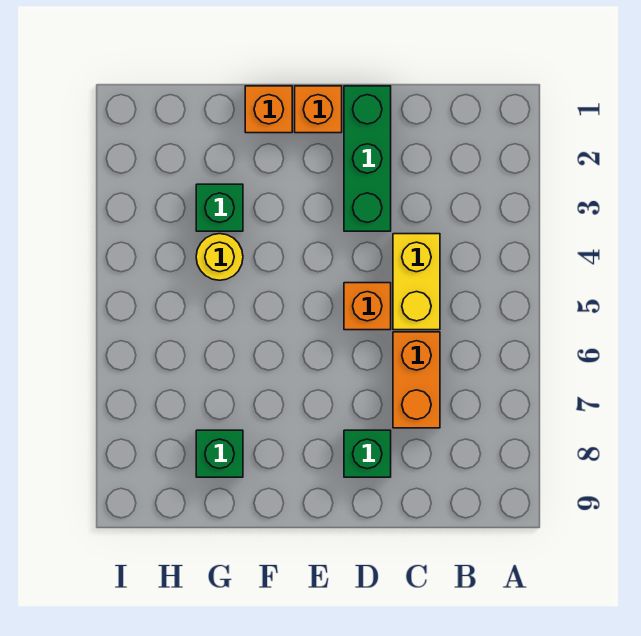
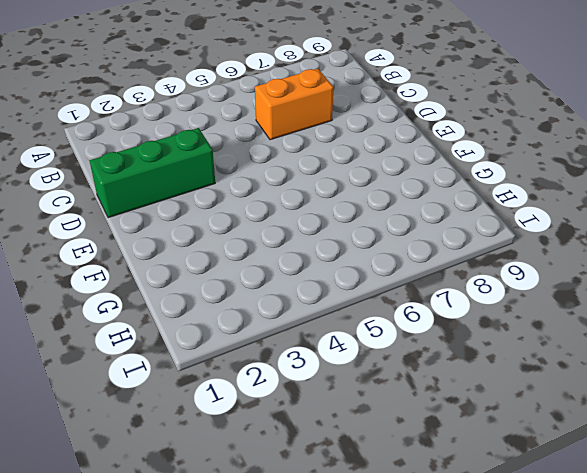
none -> yellow 1x2 brick [393,234,440,330]
none -> orange 1x1 brick [344,283,391,330]

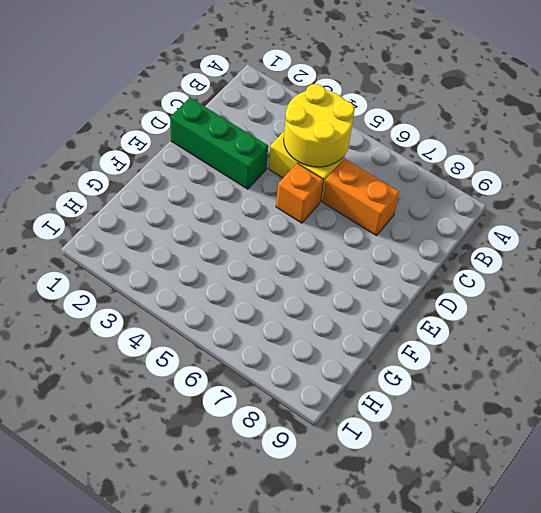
yellow 2x2 round brick [284,84,355,167] -> none
none -> green 1x1 brick [344,430,391,477]
none -> orange 1x1 brick [295,86,342,133]

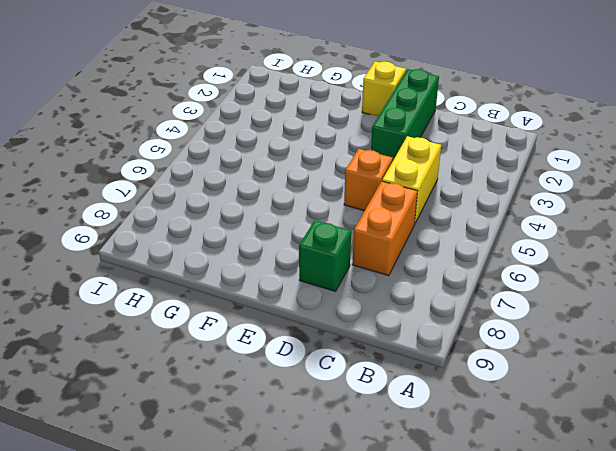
yellow 1x1 brick [362,62,406,116] -> orange 1x1 brick [295,86,342,133]
none -> orange 1x1 brick [245,86,292,133]
none -> green 1x1 brick [196,184,243,231]

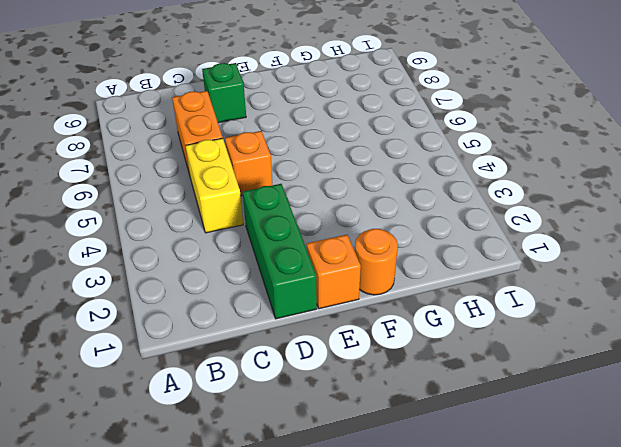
orange 1x1 round brick [355,229,398,295] -> orange 1x1 brick [245,86,292,133]
none -> green 1x1 brick [196,184,243,231]
none -> yellow 1x1 round brick [196,234,243,280]

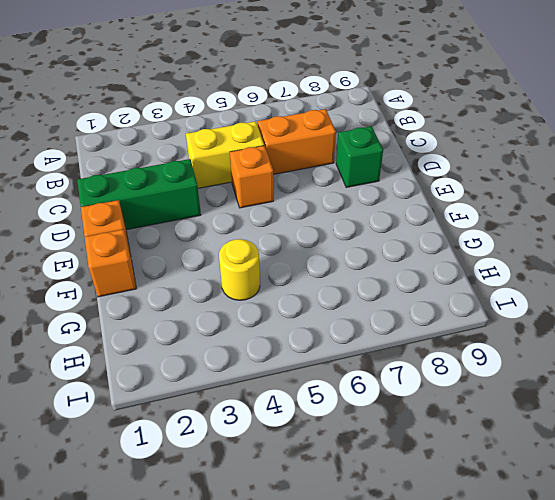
none -> green 1x1 brick [196,184,243,231]
none -> green 1x1 brick [196,430,243,477]

